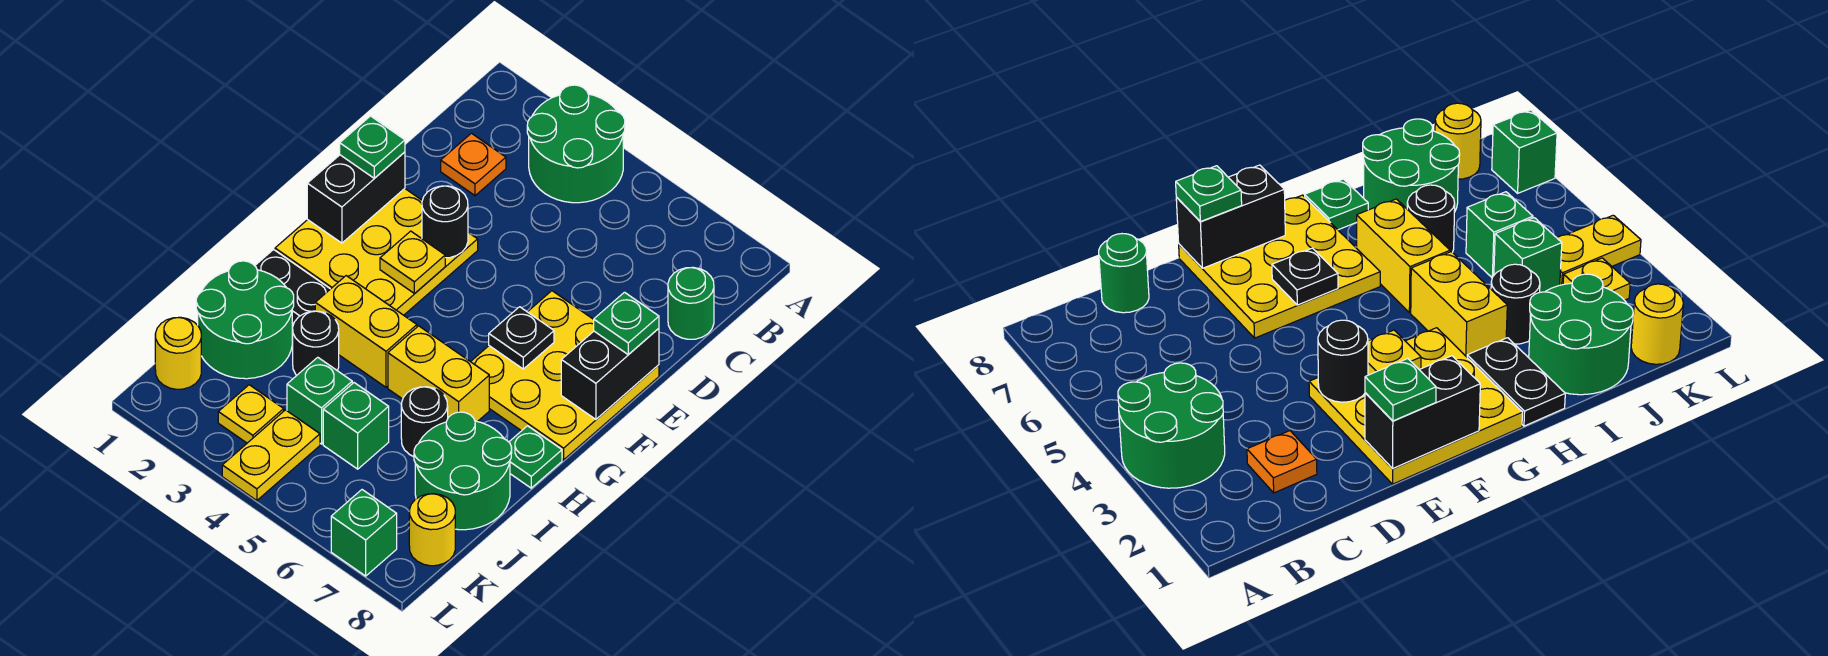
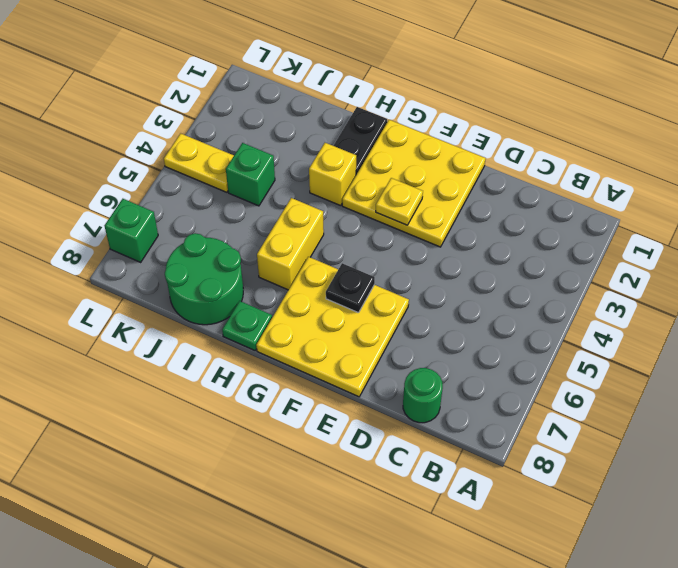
yellow 1x1 brick [309,143,356,206] -> yellow 1x2 brick [315,276,417,387]
none -> green 2x2 round brick [527,85,625,203]
none -> orange 1x1 plate [441,133,506,196]
none -> green 2x2 round brick [196,261,294,379]

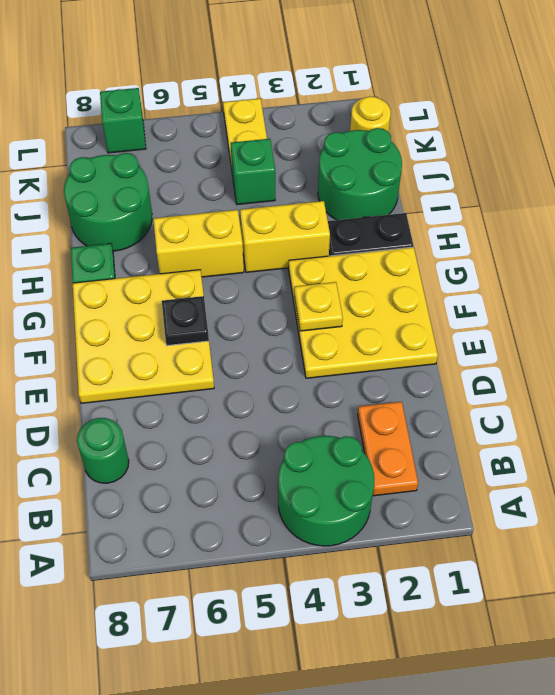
orange 1x2 plate [358,402,418,496] -> orange 1x1 plate [441,133,506,196]
none -> black 1x1 round brick [293,311,339,375]
none -> black 1x1 round brick [401,387,448,457]
none -> green 1x1 brick [323,383,389,469]

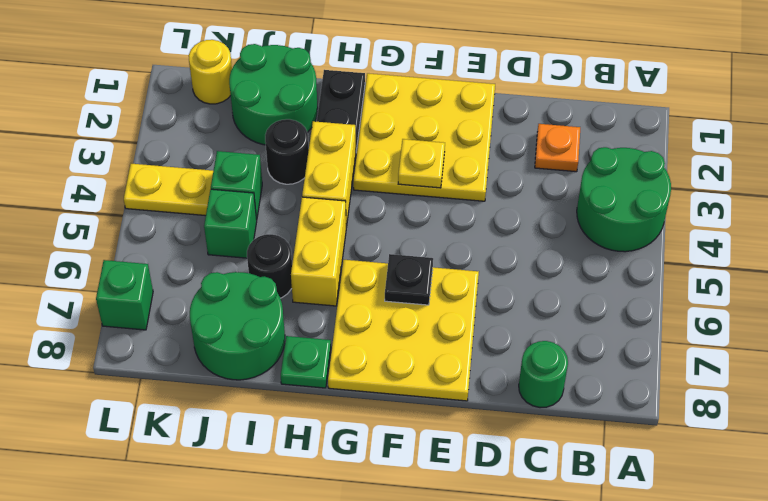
none -> yellow 1x1 plate [218,385,284,443]
none -> yellow 1x1 round brick [409,494,455,566]
none -> black 1x2 brick [307,152,405,243]

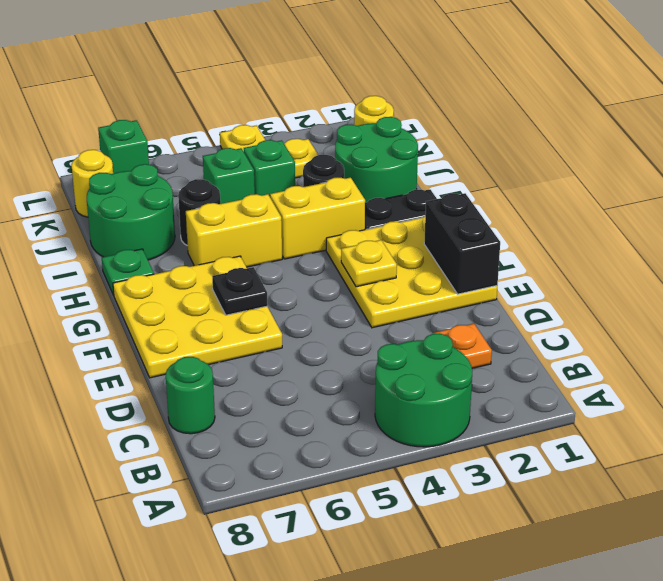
none -> black 1x1 round brick [422,186,468,258]
none -> black 1x2 brick [561,328,659,419]
none -> green 1x1 plate [340,116,405,178]

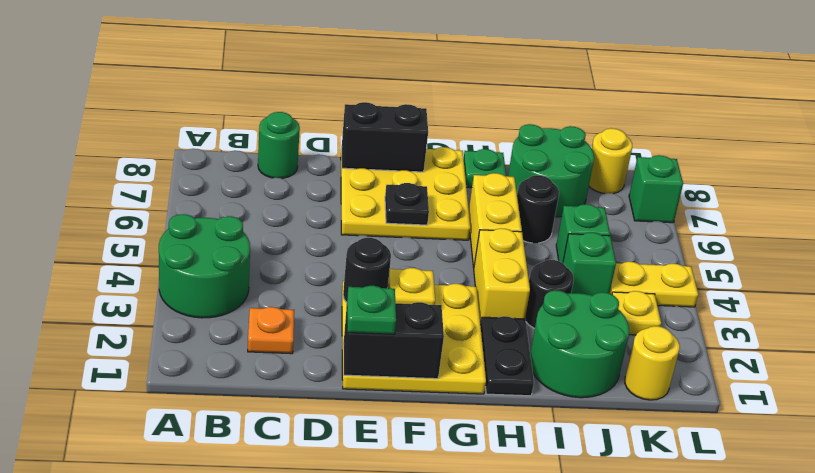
none -> green 1x1 plate [594,292,659,355]

